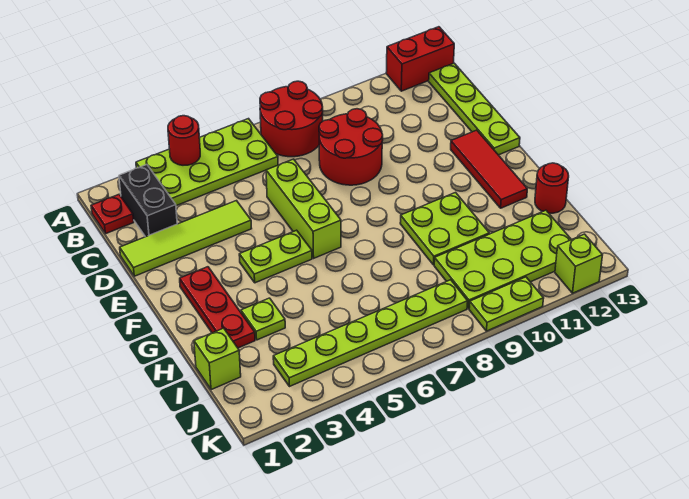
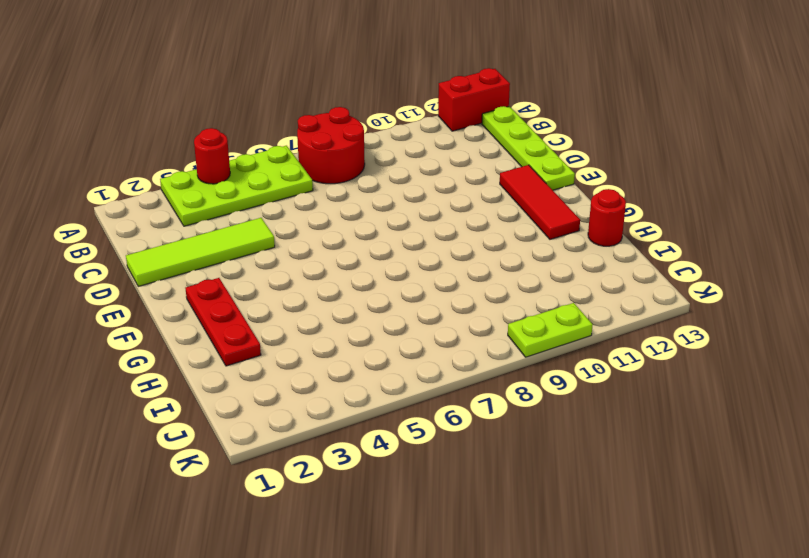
none -> red 1x1 plate [91,195,134,234]
none -> black 1x2 brick [119,165,177,237]
none -> red 2x2 round brick [319,109,383,185]

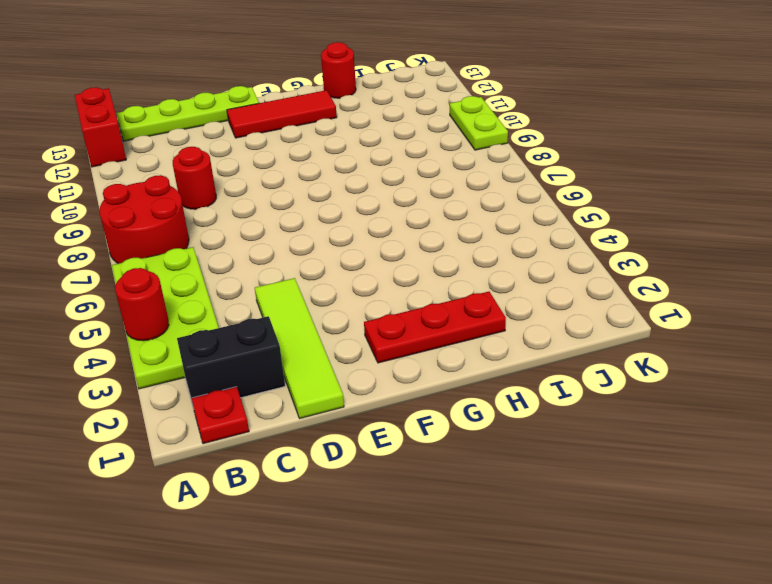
red 1x1 round brick [173,147,216,209] -> red 2x2 round brick [319,109,383,185]
none -> lime 1x3 brick [266,159,341,258]
none -> lime 1x2 plate [239,230,312,283]
none -> lime 2x2 plate [400,193,489,265]

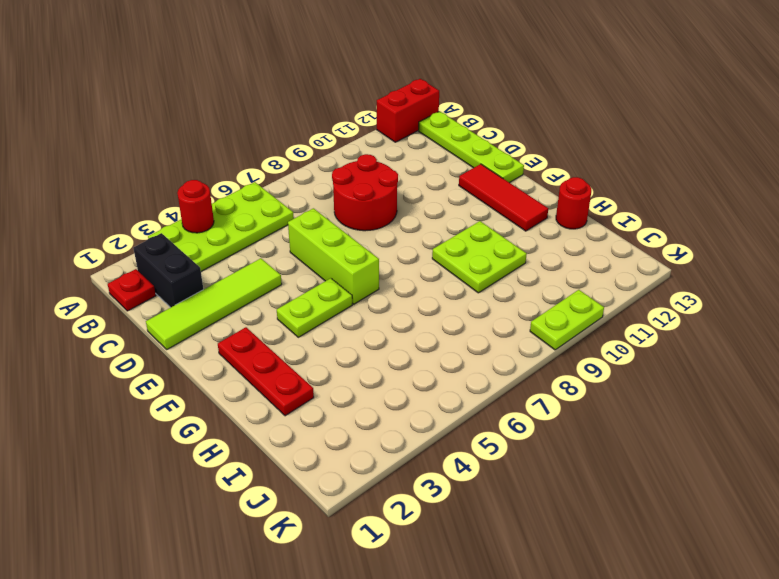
none -> red 2x2 round brick [260,81,323,157]
none -> lime 1x1 plate [241,298,285,340]
none -> lime 1x1 brick [194,328,241,390]

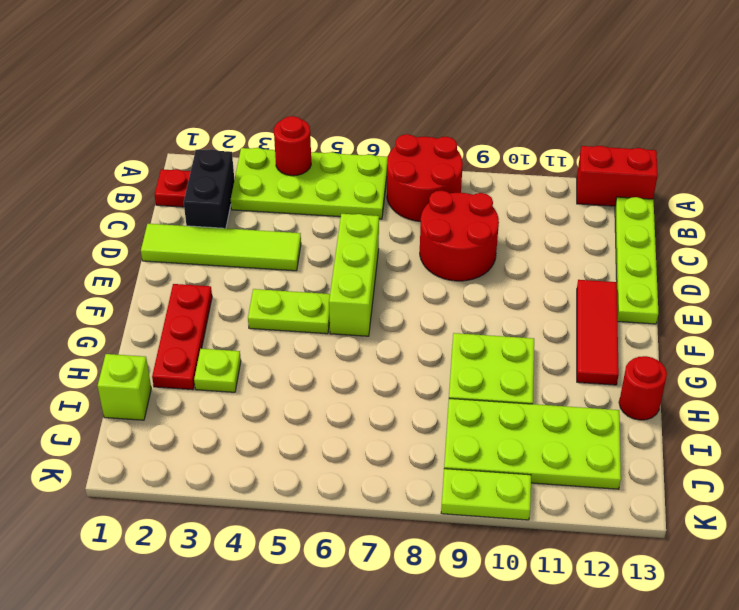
none -> lime 1x6 plate [273,280,468,387]
none -> lime 1x1 brick [555,234,602,293]

